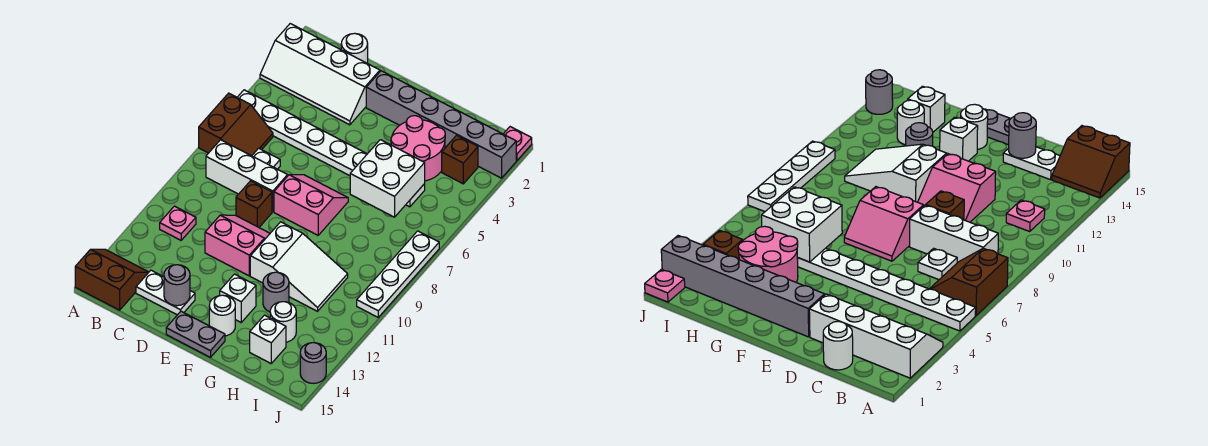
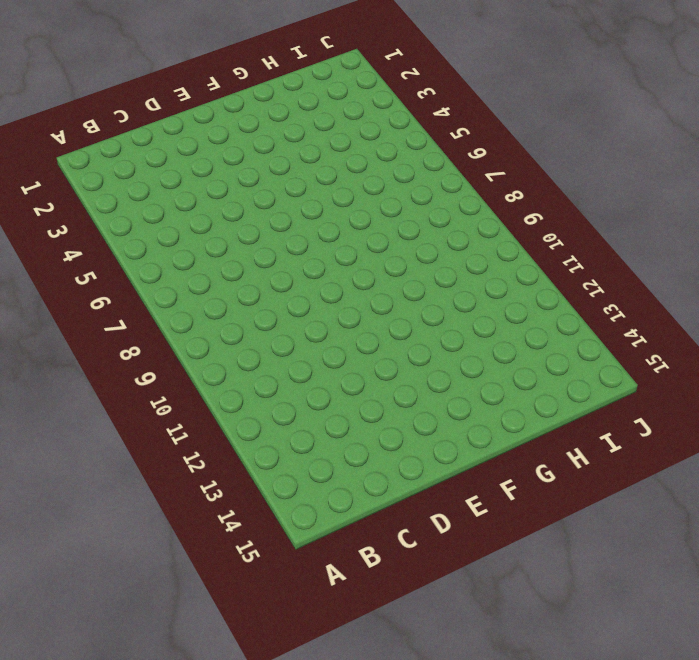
none -> white 2x4 slope [260,24,380,125]
none -> white 1x8 plate [237,90,425,207]
none -> brown 2x2 slope [199,93,273,156]

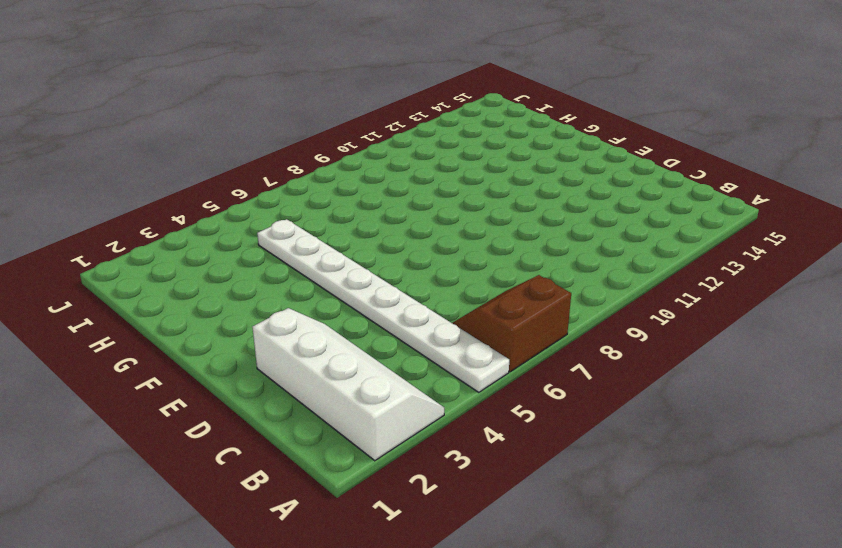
none -> brown 2x2 slope [75,249,149,310]
none -> white 1x3 brick [206,140,288,212]
none -> pink 1x1 plate [160,206,196,240]

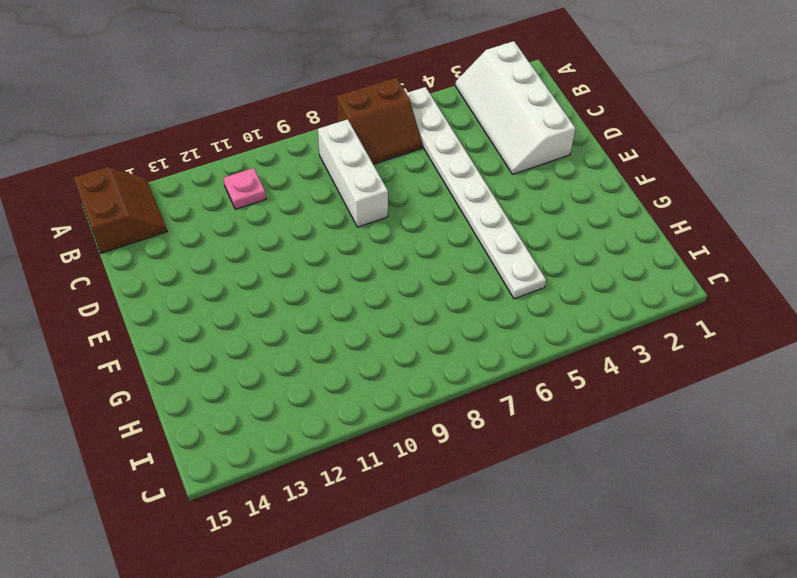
none -> white 1x1 round brick [341,34,368,63]
none -> white 1x1 plate [252,148,280,169]
none -> white 1x2 plate [136,270,195,315]

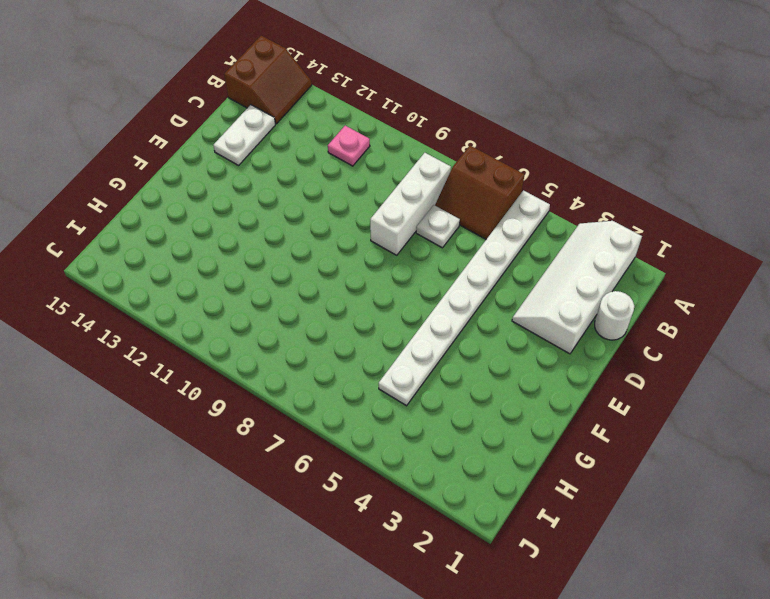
none -> brown 1x1 brick [236,181,272,227]
none -> pink 2x2 slope [205,215,270,276]
none -> grey 1x6 brick [366,71,516,178]

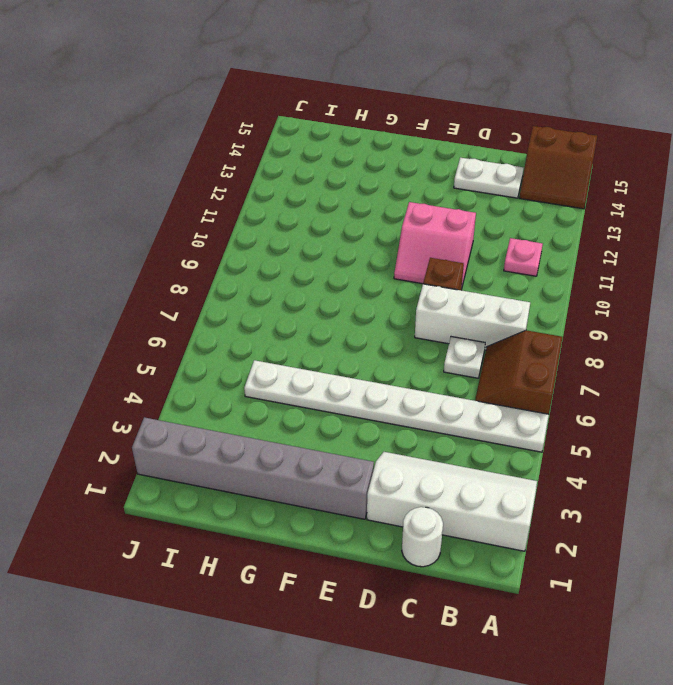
none -> pink 2x2 slope [274,175,348,235]
none -> grey 1x2 plate [166,311,225,357]
none -> white 2x3 slope [250,222,348,311]

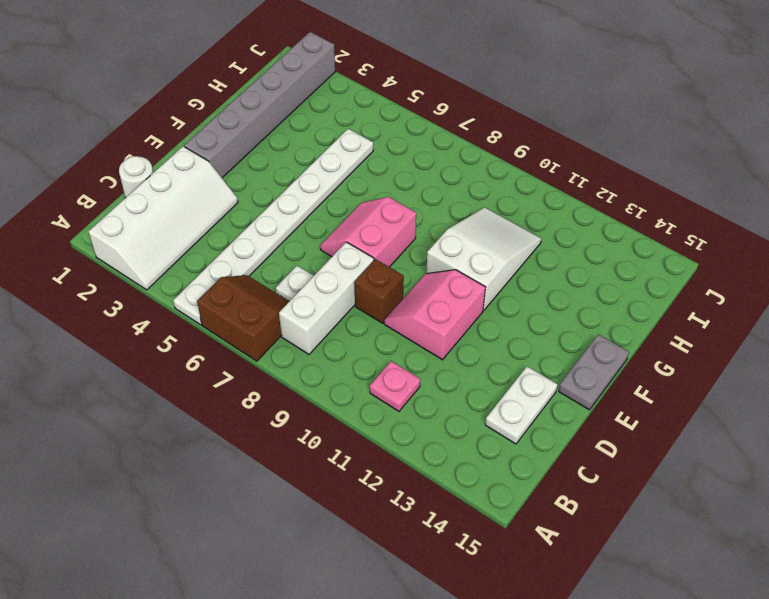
none -> brown 2x2 slope [75,249,149,310]
none -> white 1x1 brick [220,274,256,322]
none -> white 1x1 round brick [209,295,235,336]

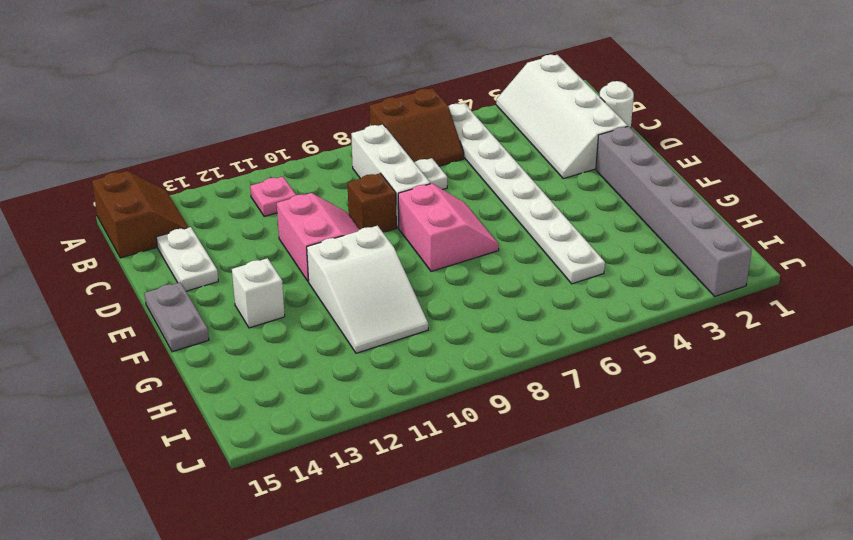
none -> white 1x1 round brick [209,295,235,336]
none -> pink 2x2 round brick [391,116,445,181]
none -> grey 1x1 round brick [263,272,289,312]

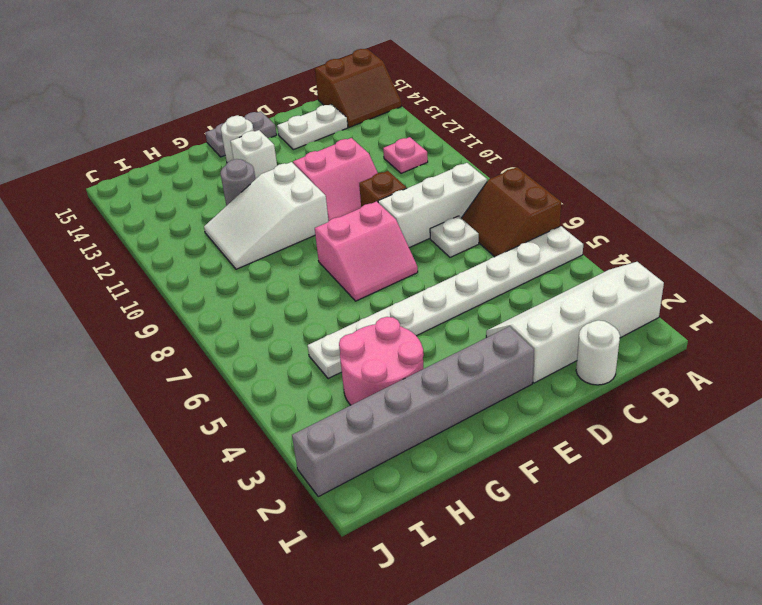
none -> white 1x1 round brick [270,302,296,342]
none -> white 1x1 brick [250,315,286,363]
none -> brown 1x1 brick [442,135,478,184]

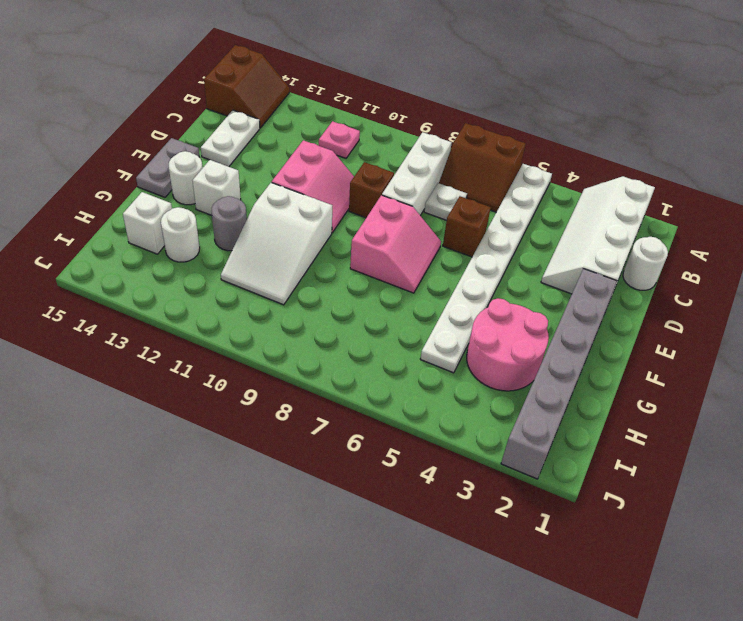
brown 1x1 brick [443,196,491,257] -> brown 1x1 brick moved to [442,135,478,184]
none -> pink 1x1 plate [504,127,532,161]
none -> white 1x4 plate [357,231,439,317]
none -> grey 1x1 round brick [300,343,326,384]

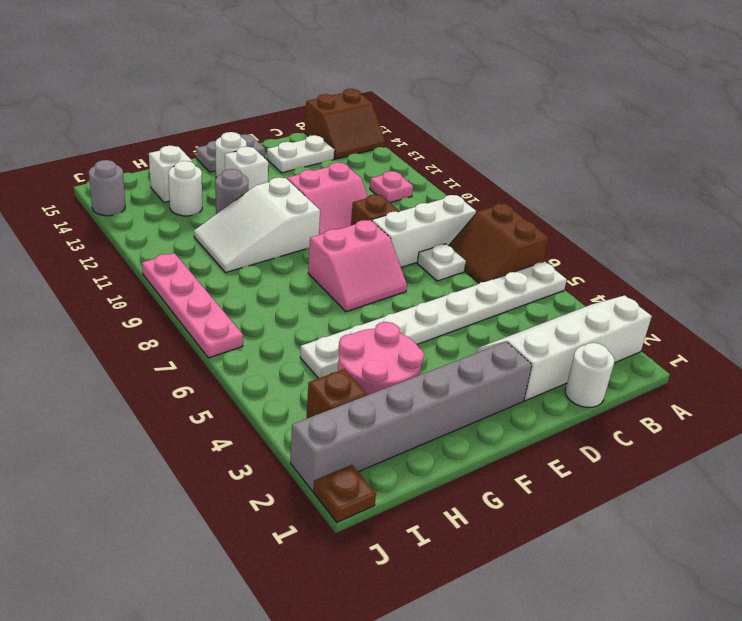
brown 1x1 plate [313,465,376,522] -> pink 1x1 plate [504,127,532,161]
pink 1x4 plate [142,253,243,358] -> white 1x4 plate [357,231,439,317]
none -> grey 1x1 round brick [164,265,190,306]
none -> white 2x2 brick [350,140,425,217]

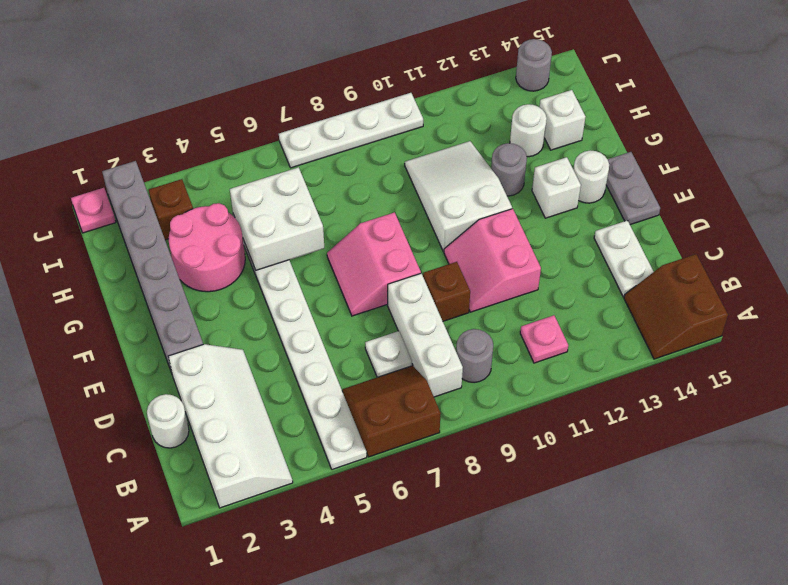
grey 1x1 round brick [456,329,493,383] -> grey 1x1 round brick moved to [164,265,190,306]

